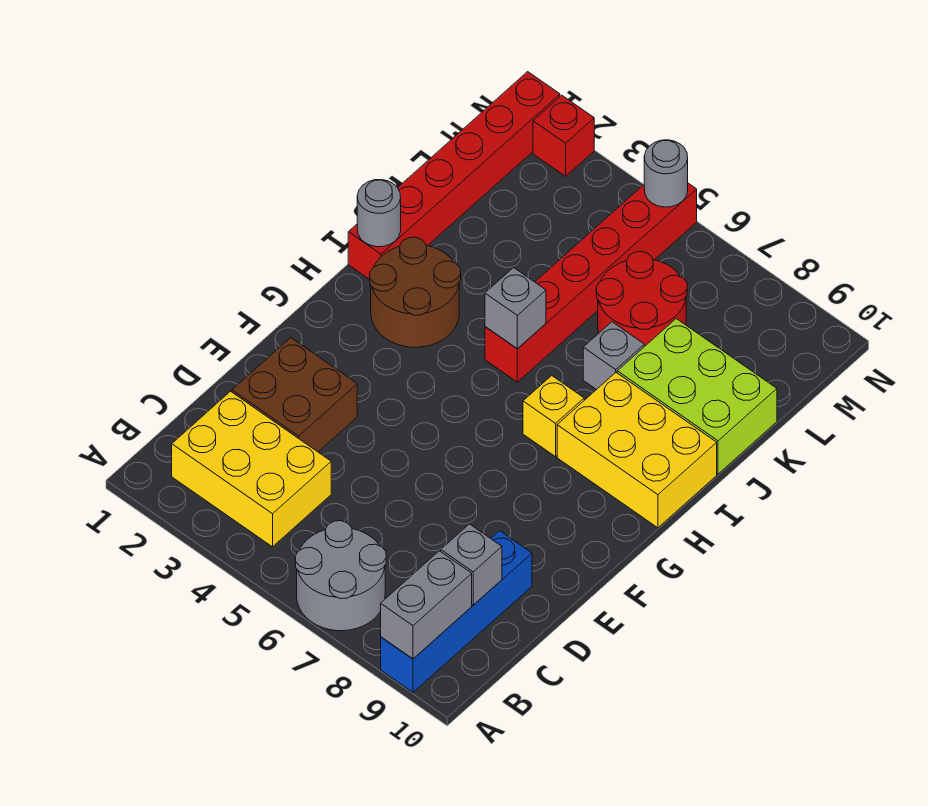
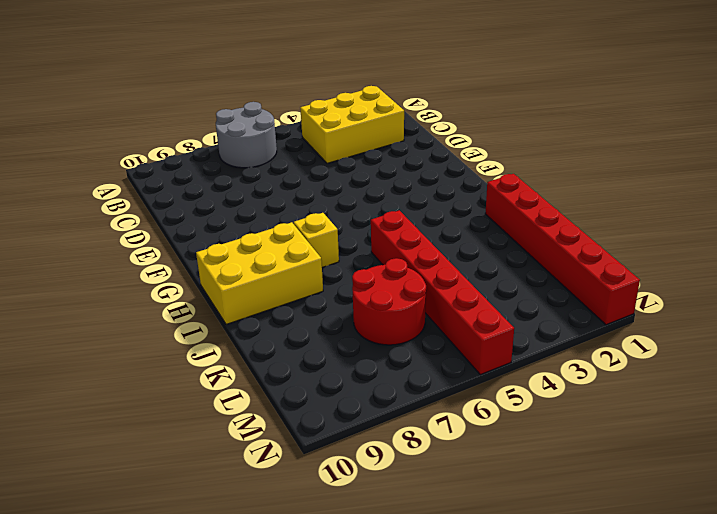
none -> blue 1x4 brick [381,531,532,692]
none -> brown 2x2 brick [232,338,357,452]
none -> brown 2x2 round brick [370,237,461,347]

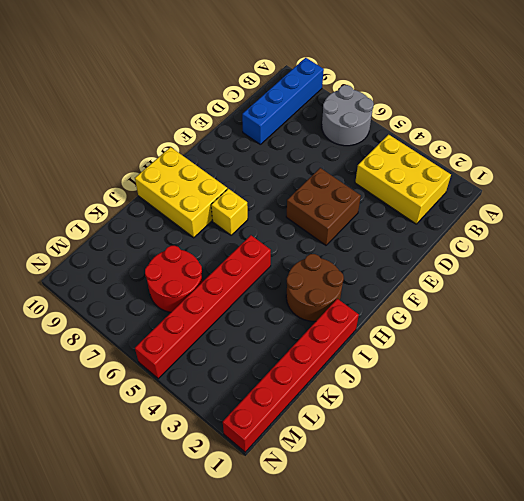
brown 2x2 brick [286,168,361,245] -> brown 2x2 brick moved to [232,338,357,452]
none -> grey 1x1 brick [583,322,644,390]
none -> lime 2x3 brick [617,319,777,474]
none -> red 1x1 brick [533,95,594,176]

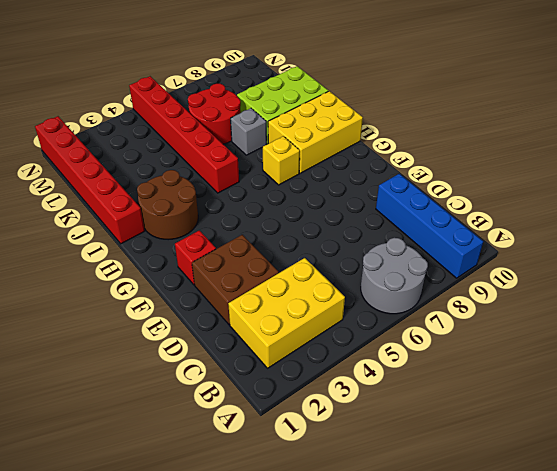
red 1x1 brick [175,230,216,285] -> red 1x1 brick moved to [533,95,594,176]
none -> grey 1x2 brick [381,551,472,659]
none -> grey 1x1 brick [441,524,502,605]
none -> grey 1x1 round brick [357,180,401,247]

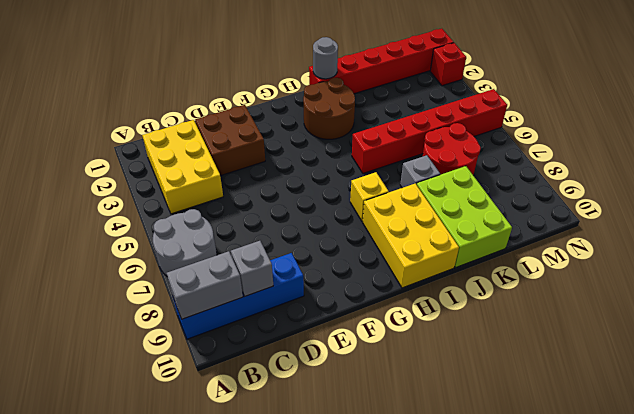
none -> grey 1x1 brick [485,268,546,349]
none -> grey 1x1 round brick [644,140,688,207]

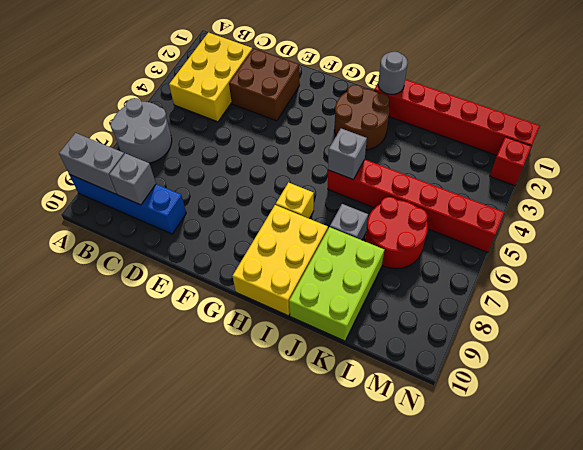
none -> grey 1x1 round brick [644,140,688,207]

